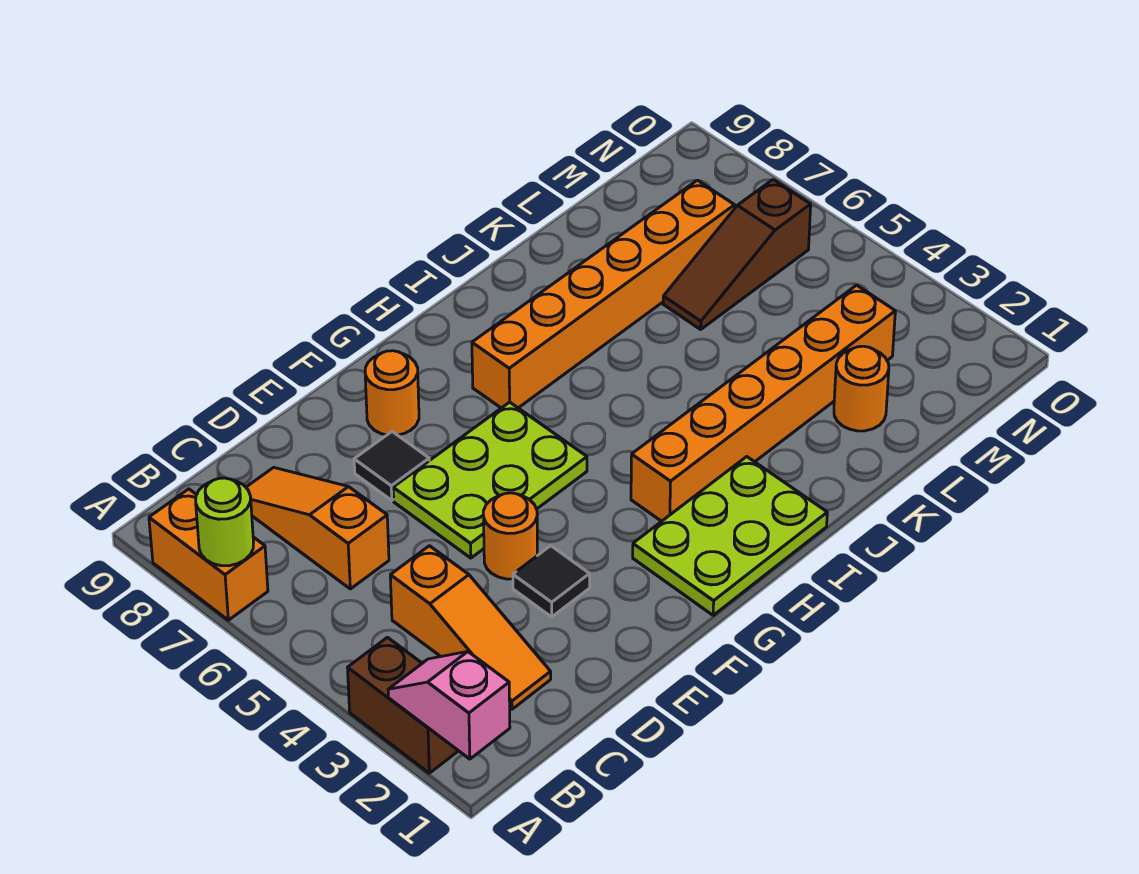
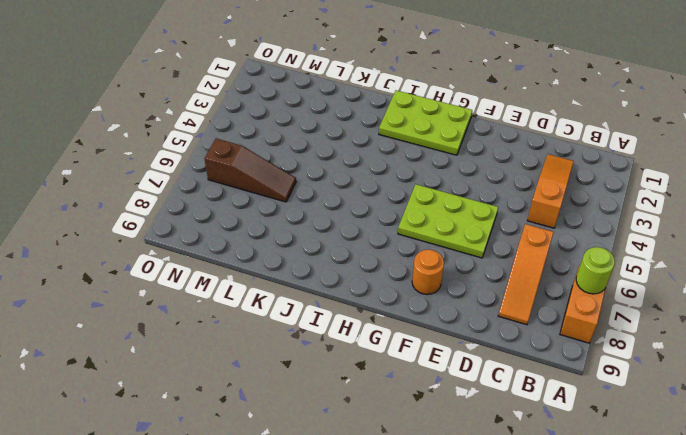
none -> brown 1x2 brick [348,637,458,773]
none -> black 1x1 tile [513,546,590,617]
none -> orange 1x1 round brick [483,493,537,579]

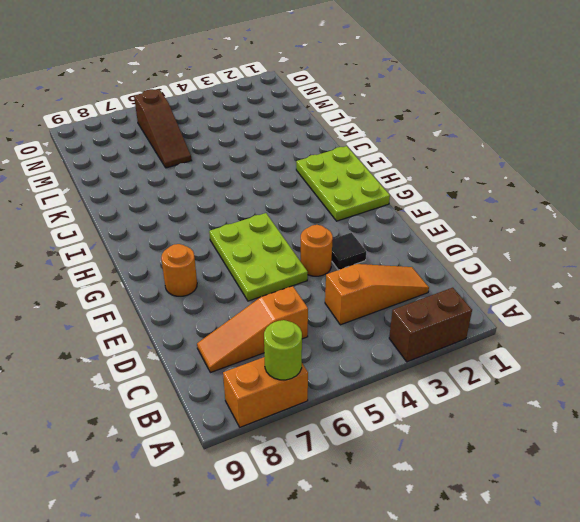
none -> black 1x1 tile [354,432,429,500]
none -> orange 1x6 brick [631,285,895,521]
none -> orange 1x6 brick [472,180,735,408]

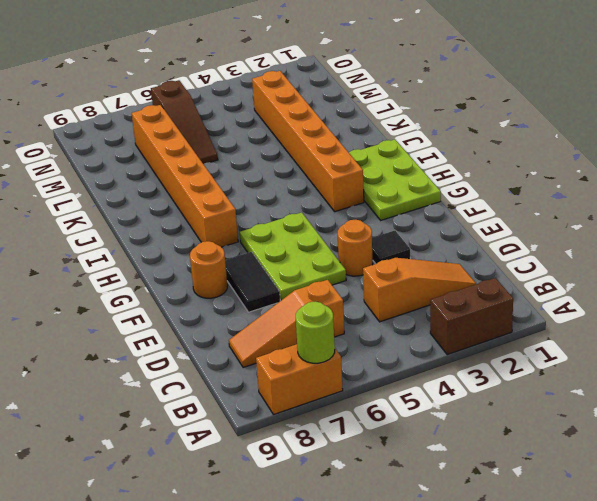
black 1x2 tile [225,252,280,312] -> black 1x1 tile [354,432,429,500]
none -> orange 1x1 round brick [834,346,889,431]
none -> pink 1x2 slope [388,652,510,759]

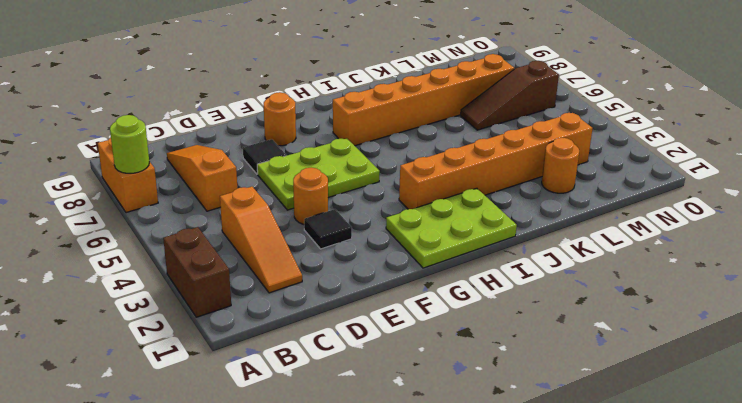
none -> pink 1x2 slope [388,652,510,759]

